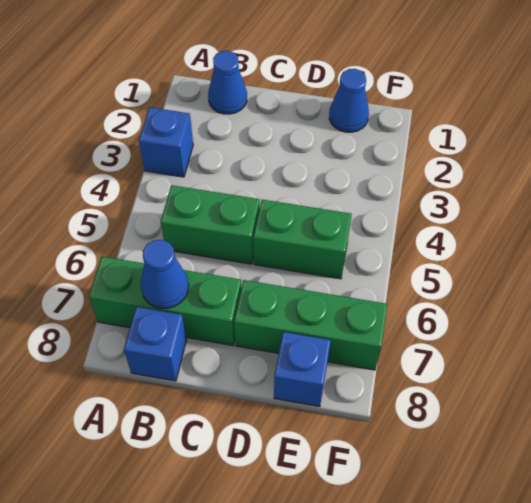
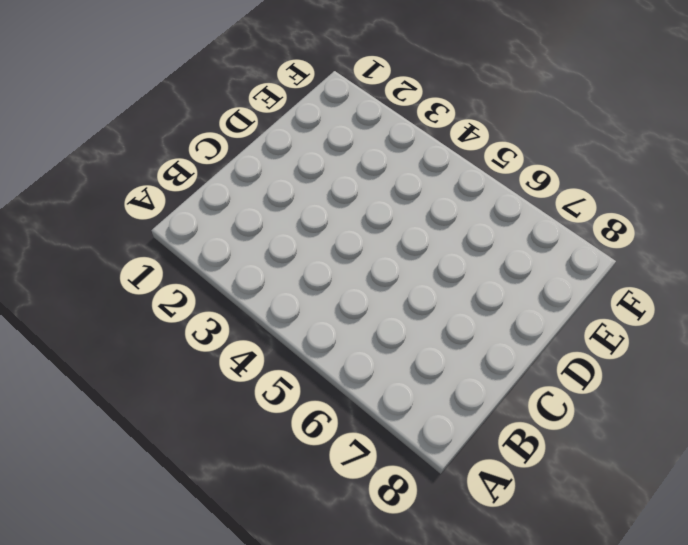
none -> blue 1x1 brick [139,107,193,177]
none -> green 1x3 brick [89,257,242,345]

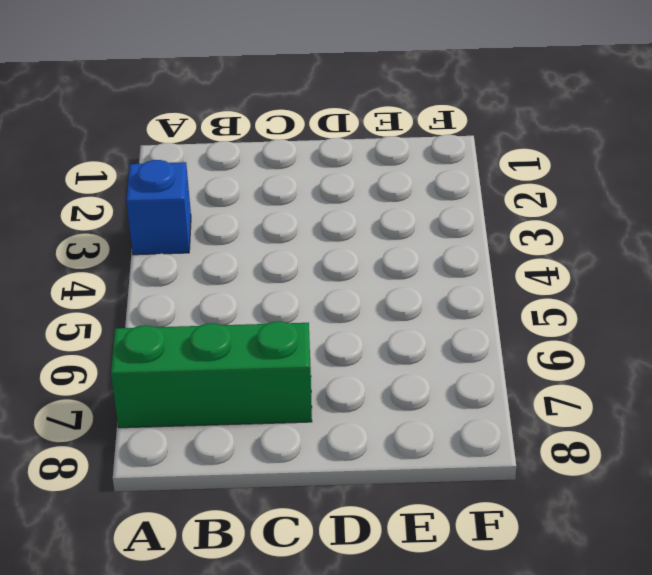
none -> blue 1x1 cone [208,51,247,114]
none -> green 1x2 brick [161,185,260,264]

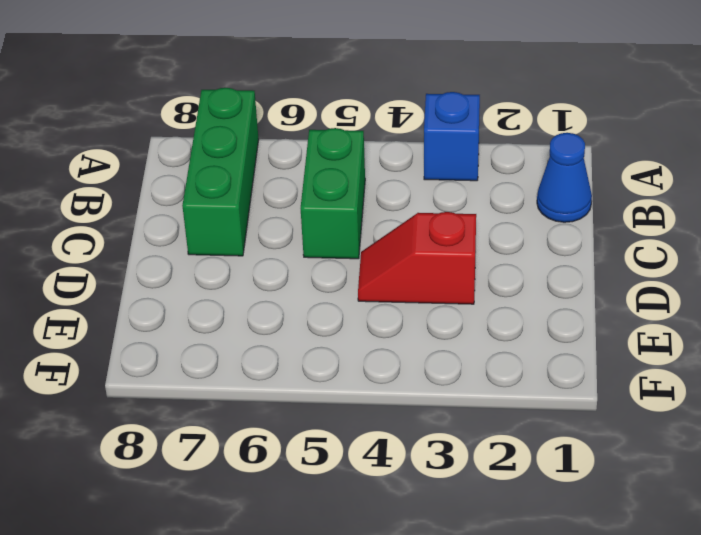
red 1x2 slope [358,212,476,304] -> none
none -> blue 1x1 brick [124,307,187,381]
none -> green 1x2 brick [253,200,352,279]

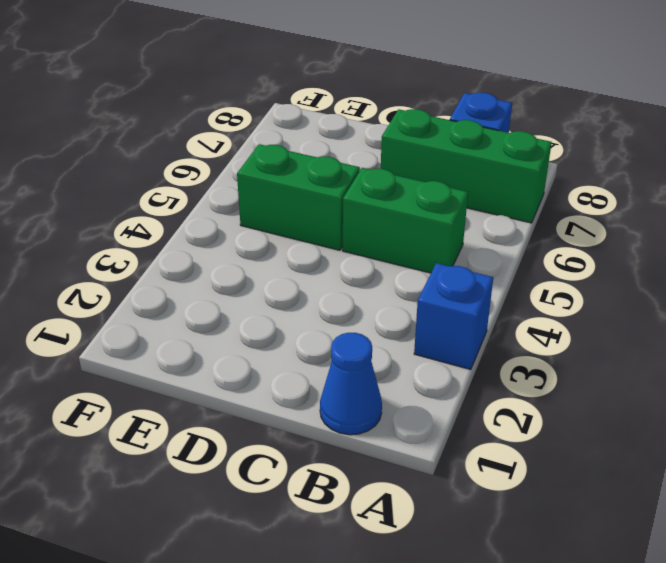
none -> green 1x3 brick [234,280,387,370]
none -> blue 1x1 cone [329,69,369,132]

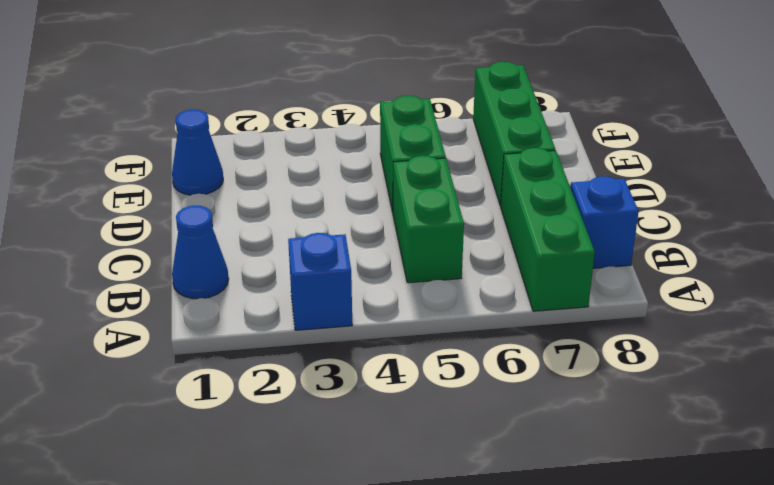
none -> blue 1x1 brick [274,332,331,407]
none -> blue 1x1 cone [141,240,189,308]

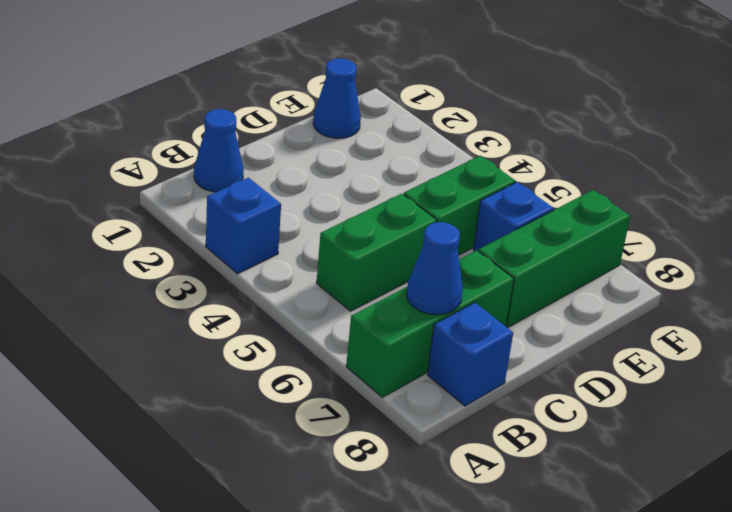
blue 1x1 brick [473,182,554,251] -> blue 1x1 brick moved to [274,332,331,407]

